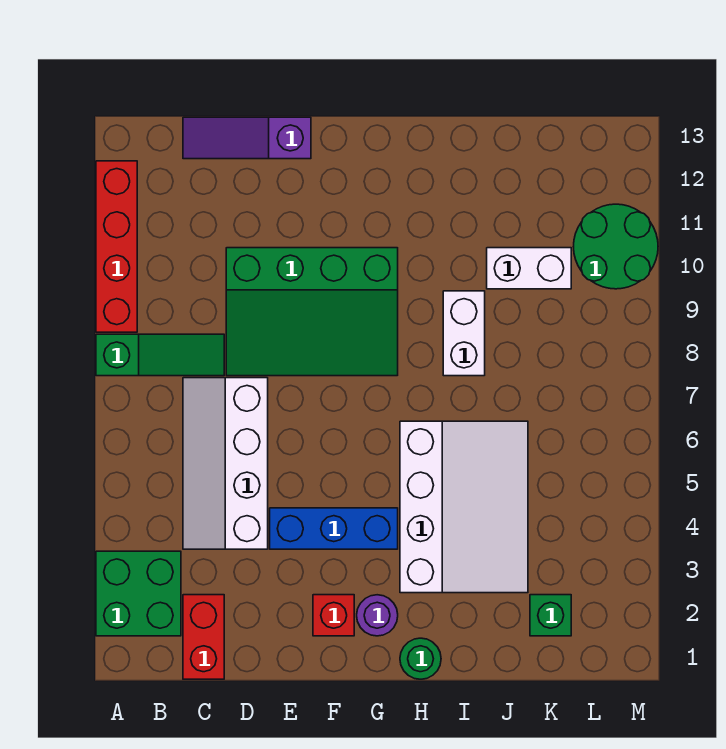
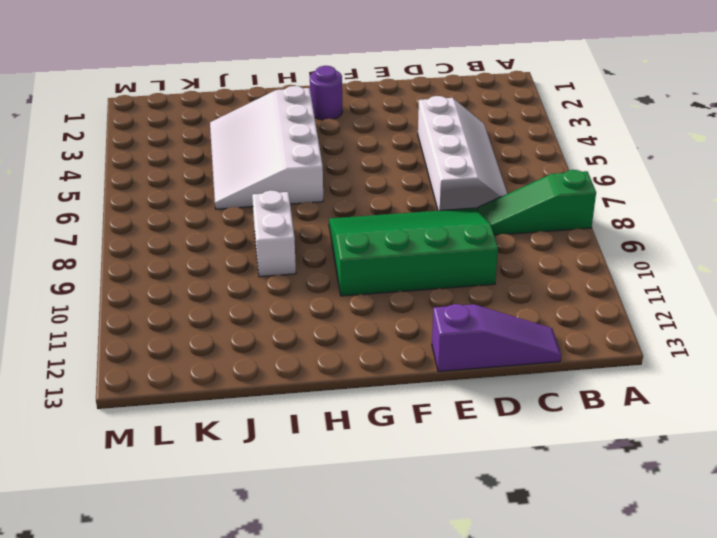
none -> green 2x2 brick [96,551,181,636]
none -> red 1x4 brick [96,161,137,332]
none -> red 1x2 brick [183,595,224,679]

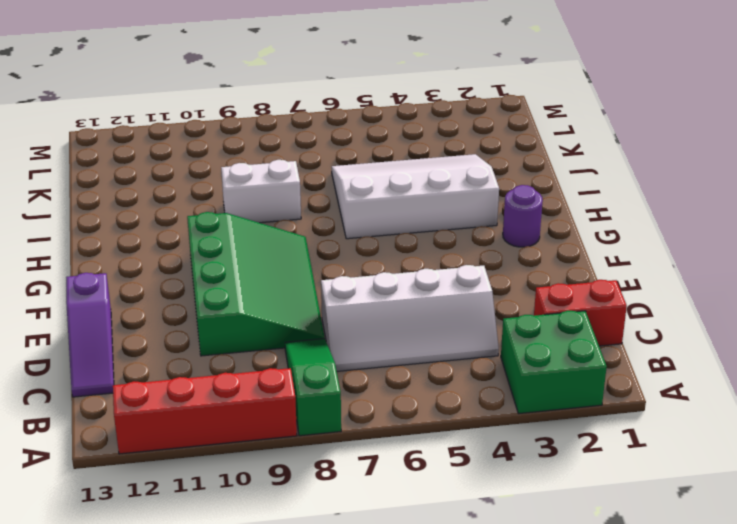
none -> blue 1x3 brick [270,508,398,549]
none -> red 1x1 brick [313,595,354,636]
none -> green 1x1 round brick [400,638,441,679]

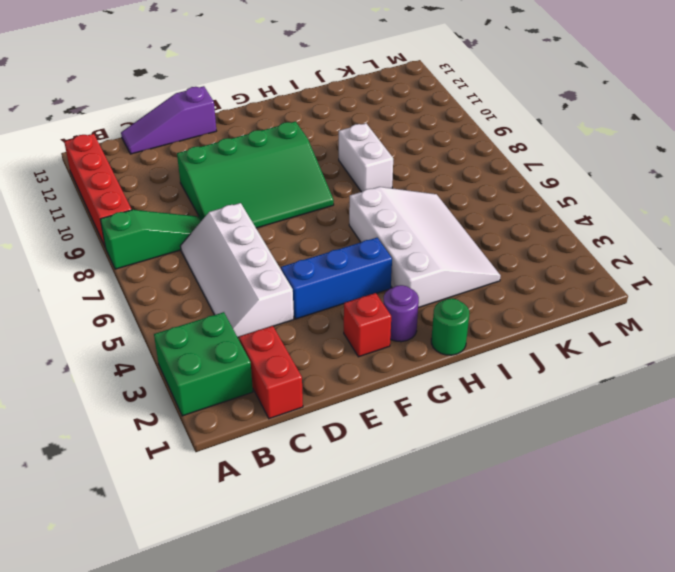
none -> white 1x2 brick [487,248,571,289]
none -> green 1x1 brick [530,595,571,636]
none -> green 2x2 round brick [573,204,658,289]

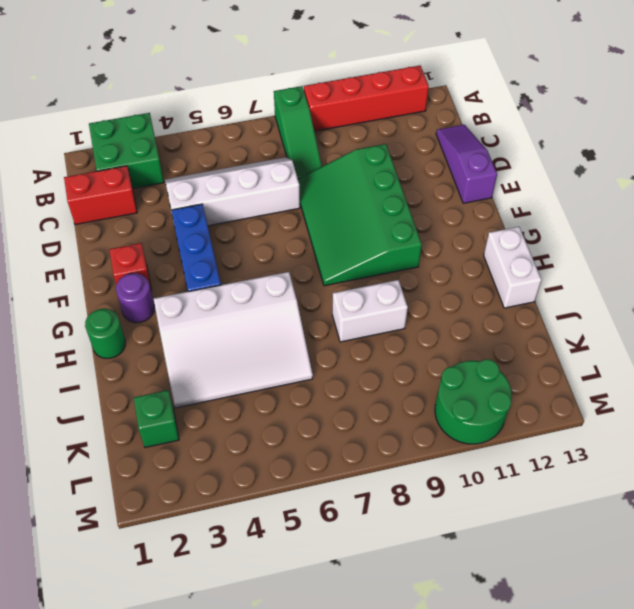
white 1x2 brick [484,227,542,308] -> white 1x2 brick moved to [487,248,571,289]

